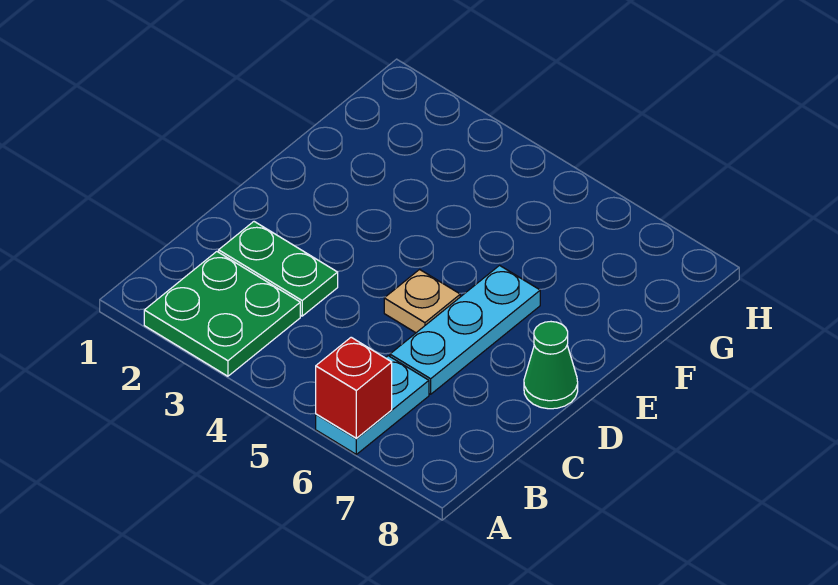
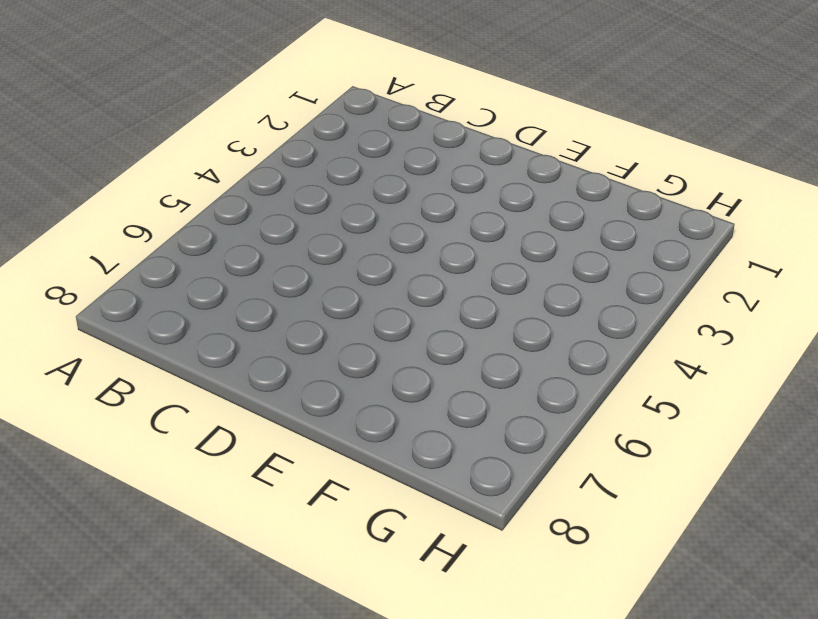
none -> green 2x2 plate [144,252,300,376]
none -> cyan 1x2 plate [316,356,429,454]

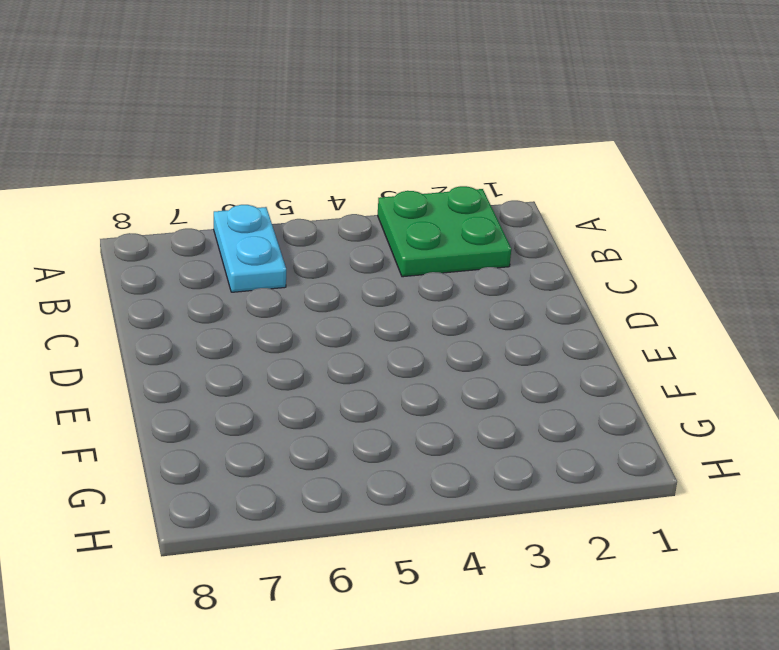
none -> green 1x2 plate [219,222,338,316]
none -> cyan 1x3 plate [390,266,540,394]

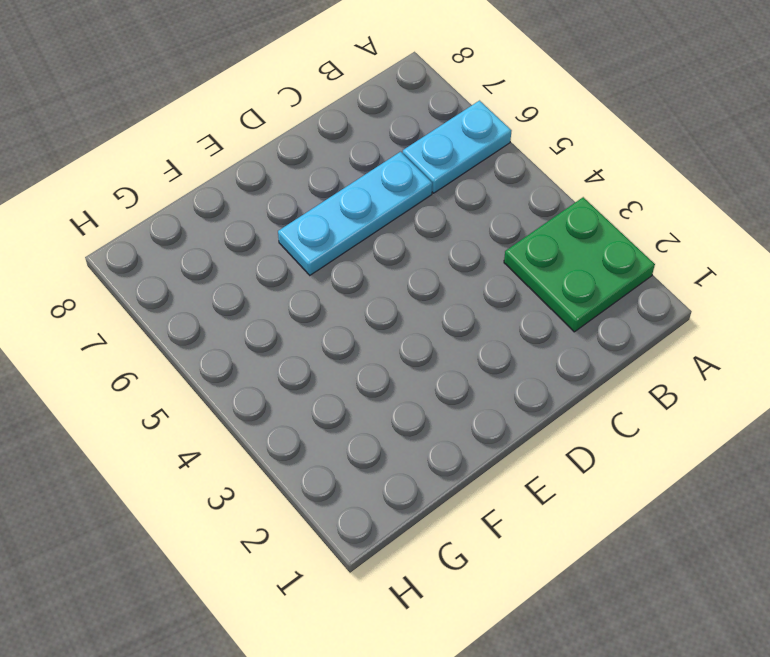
none -> green 1x2 plate [219,222,338,316]
none -> tan 1x1 plate [384,269,460,333]

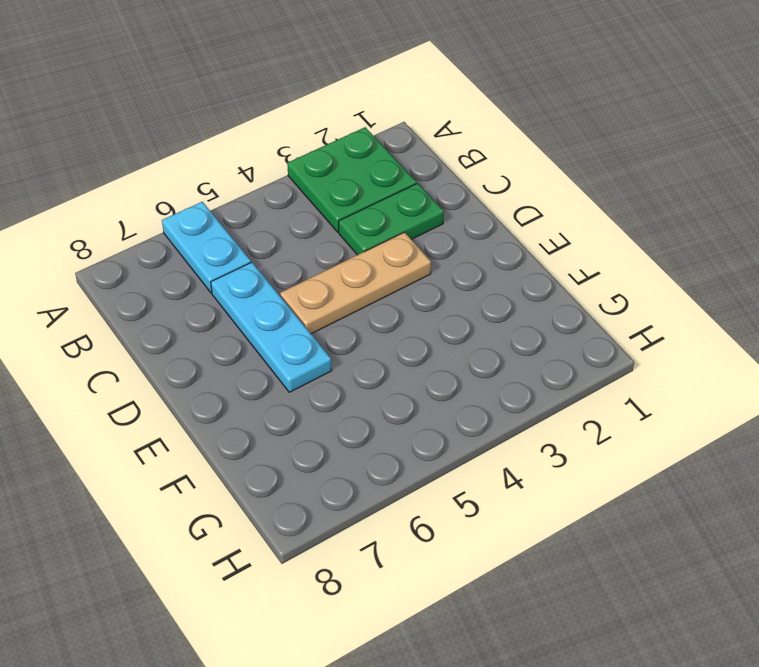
tan 1x3 plate [280,232,431,334] -> tan 1x1 plate [384,269,460,333]
none -> green 1x1 cone [524,322,578,409]
none -> red 1x1 brick [316,337,392,438]

